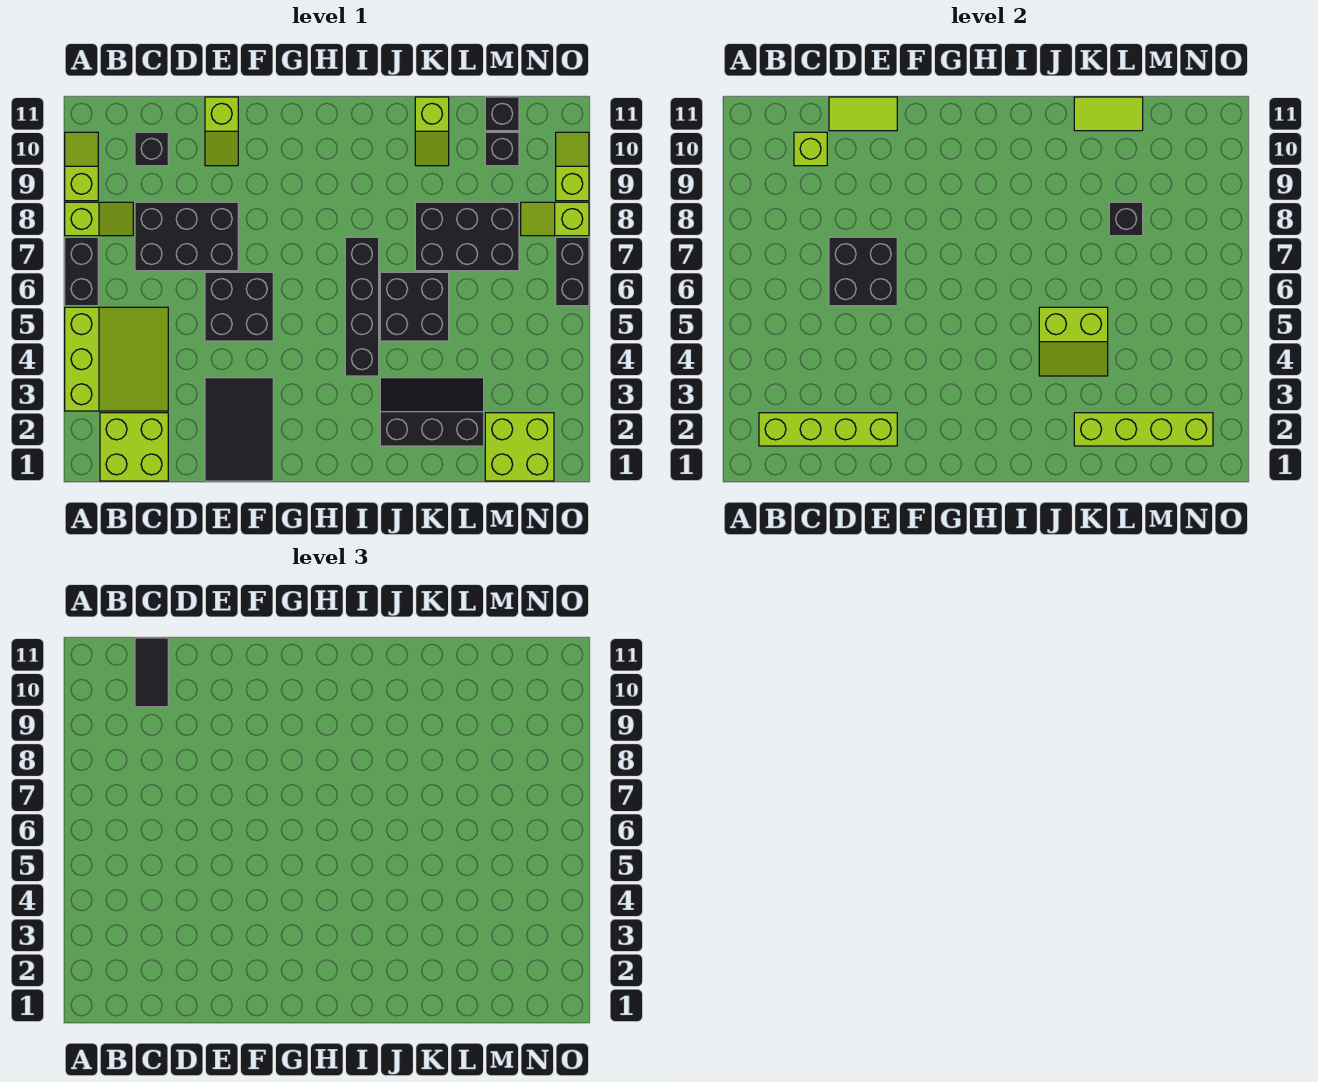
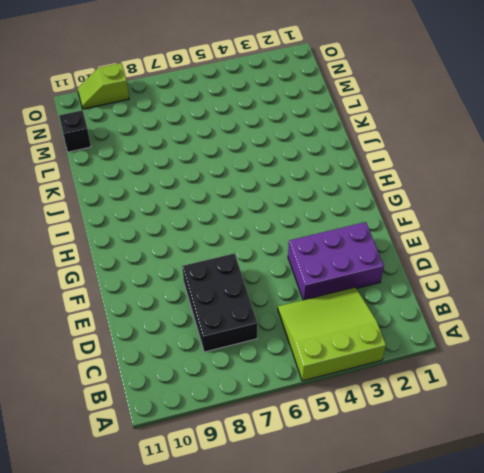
purple 2x3 brick [288,222,384,300] -> black 2x3 tile [205,378,273,481]
none -> black 1x2 brick [65,237,98,306]
none -> lime 1x2 slope [65,202,133,236]
none -> lime 1x2 slope [65,132,98,201]
none -> lime 2x2 brick [100,413,168,481]

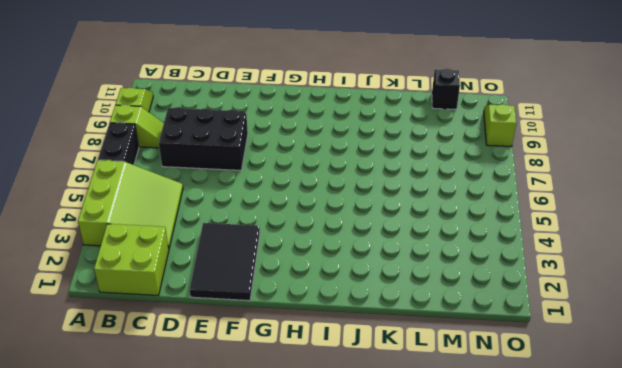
none -> black 1x1 brick [135,132,168,166]
none -> black 2x2 brick [205,272,273,341]
none -> lime 1x2 slope [205,97,238,166]
none -> black 1x4 brick [345,237,379,376]

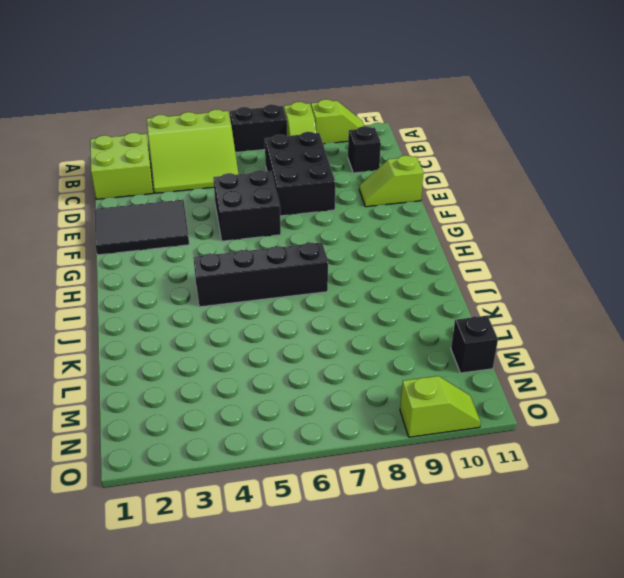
none -> black 2x3 slope [380,378,484,446]
none -> black 2x2 brick [380,272,449,341]
none -> black 2x3 brick [415,202,519,271]
none -> lime 1x2 slope [415,97,449,166]

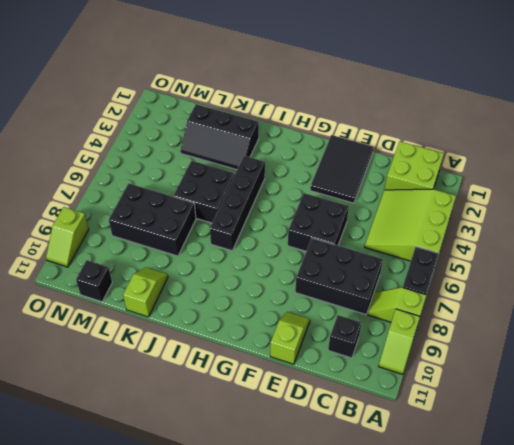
none -> lime 2x2 brick [485,413,554,481]
none -> black 1x1 brick [485,132,519,166]
none -> lime 1x2 slope [521,202,589,236]
none -> black 1x2 brick [556,237,589,306]

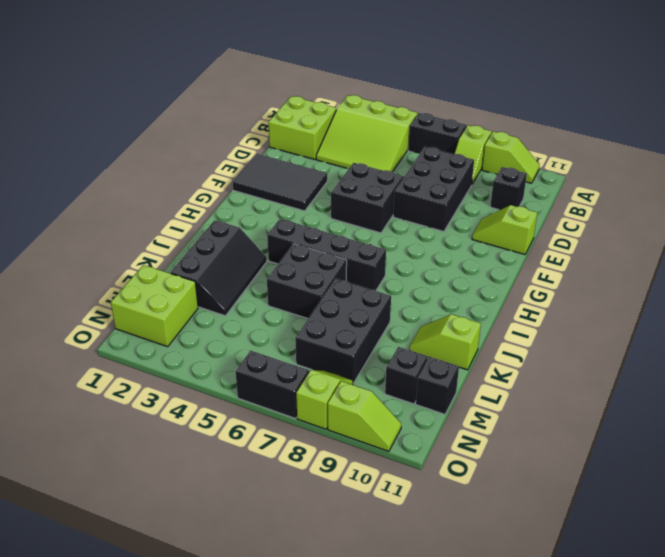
none -> lime 1x4 brick [759,413,897,446]
none -> lime 1x1 brick [794,132,827,166]
none -> black 2x2 brick [829,237,897,306]
none -> lime 1x2 tile [829,97,897,131]

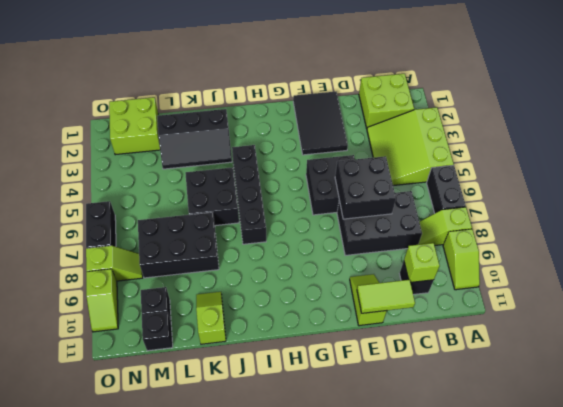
none -> lime 1x4 brick [759,413,897,446]
none -> lime 2x2 slope [1039,307,1108,376]
none -> lime 1x4 brick [1074,413,1213,446]
none -> lime 1x2 tile [1074,97,1143,131]

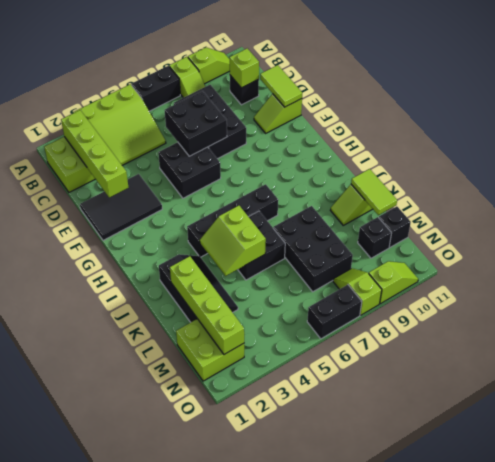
none -> black 1x1 brick [1109,202,1143,236]
none -> black 1x2 tile [135,638,168,707]

